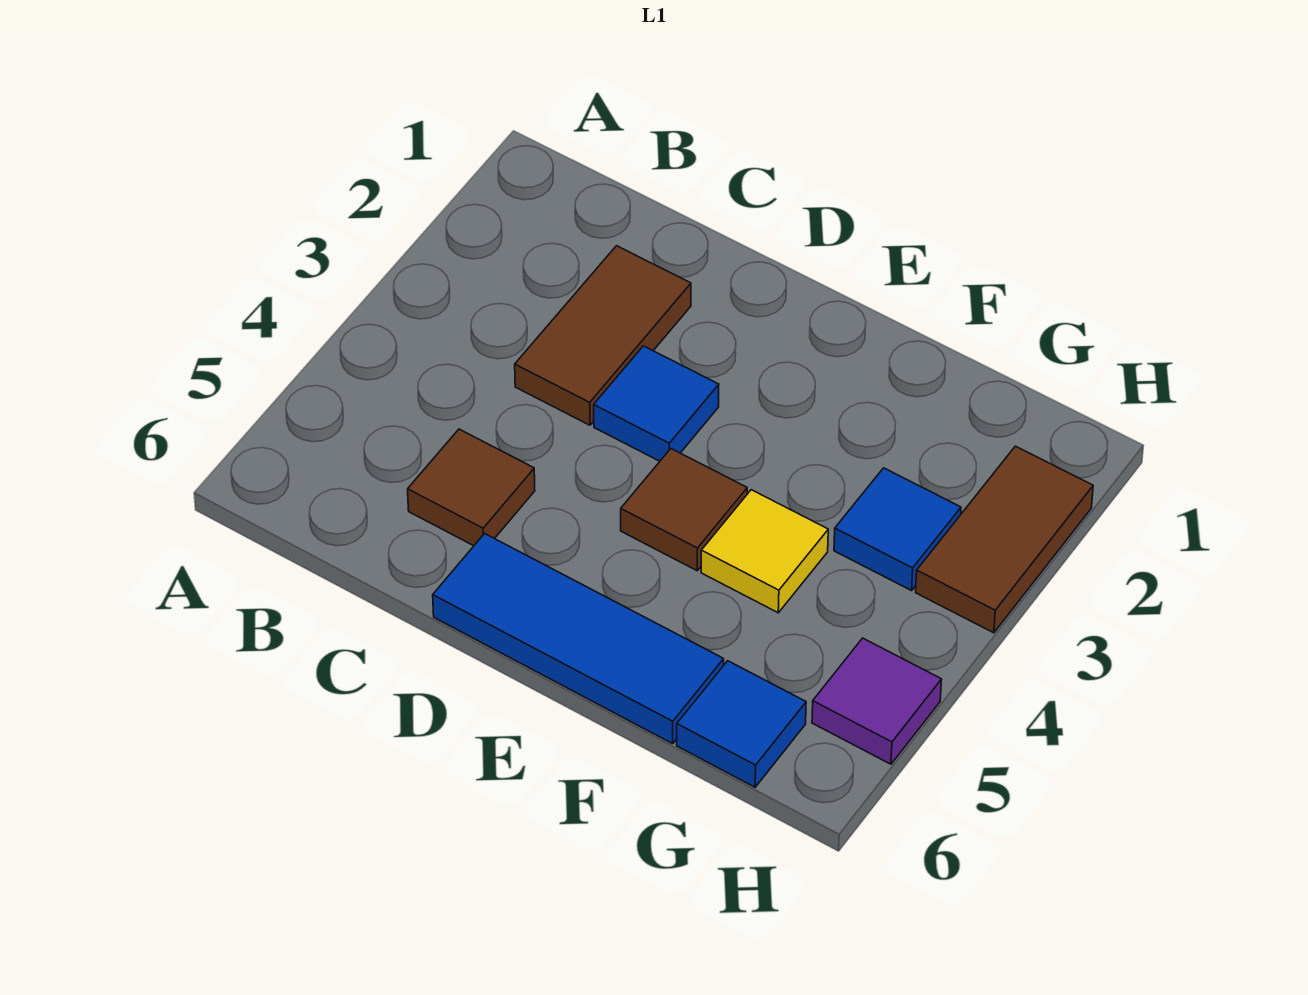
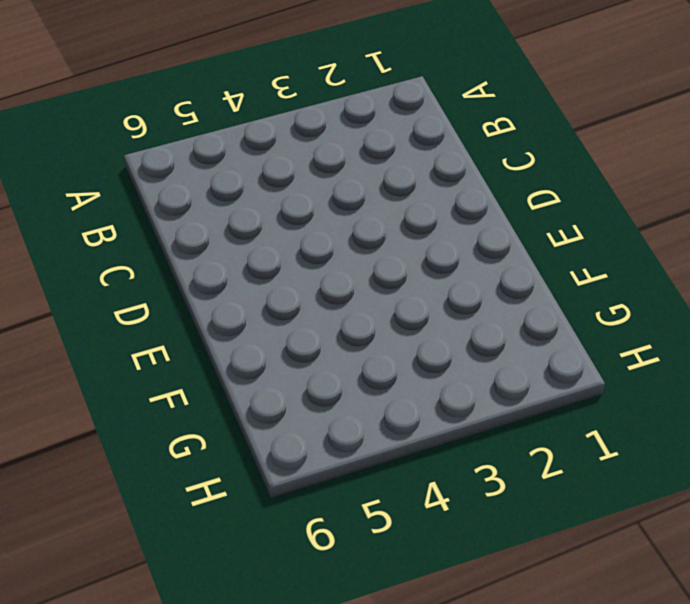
none -> brown 1x2 tile [515,246,691,425]
none -> brown 1x1 tile [408,429,535,546]

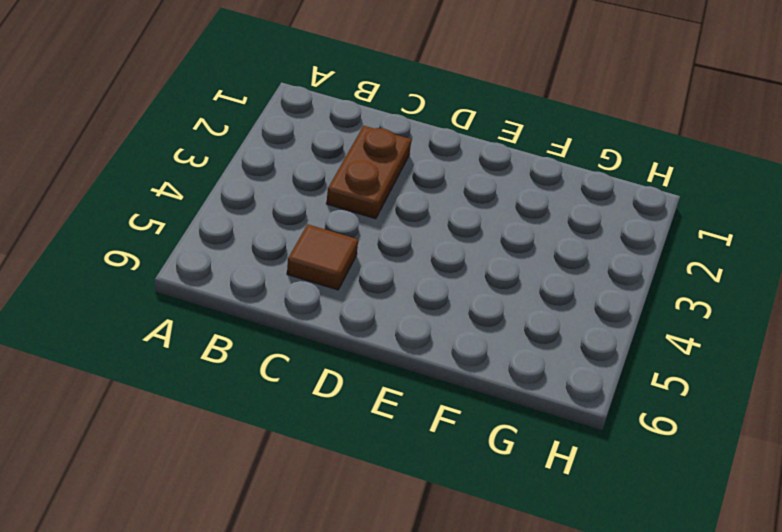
brown 1x2 plate [326,126,411,219] -> brown 1x2 tile [515,246,691,425]
none -> blue 1x1 tile [594,346,719,461]
none -> blue 1x3 tile [433,534,724,744]

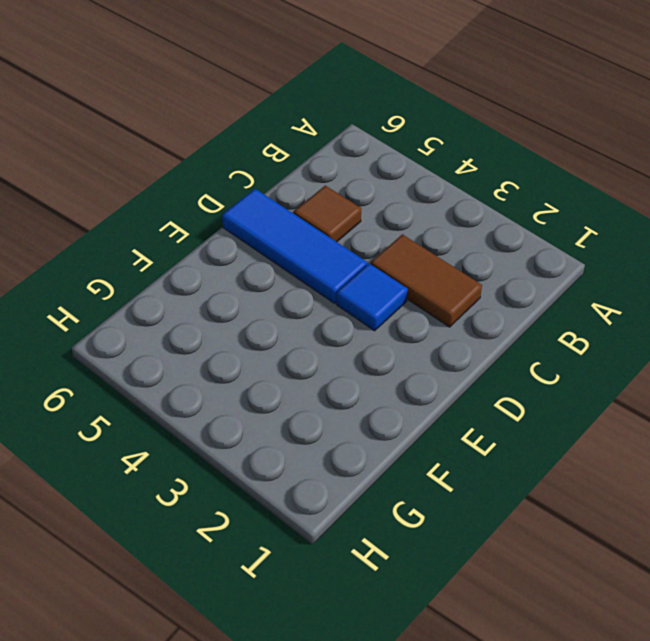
blue 1x3 tile [222,189,367,304] -> blue 1x3 tile turned to [433,534,724,744]
none -> brown 1x1 tile [621,449,747,571]
none -> yellow 1x1 tile [701,490,828,613]

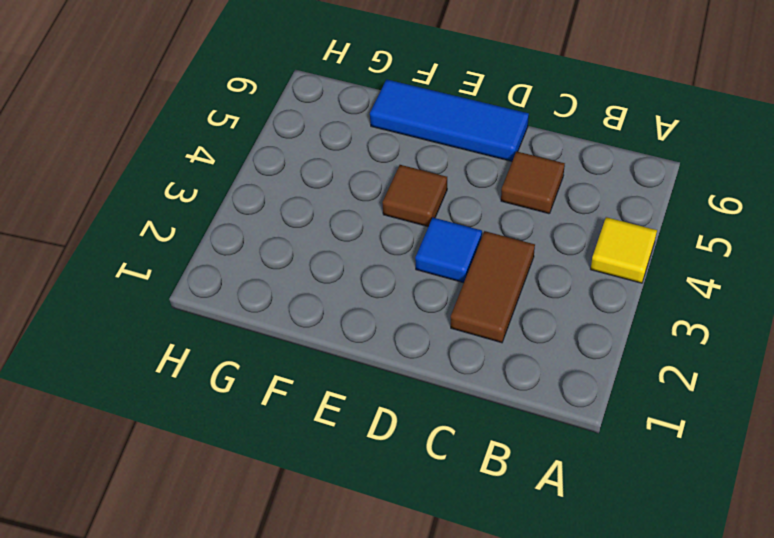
yellow 1x1 tile [591,217,657,283] -> yellow 1x1 tile moved to [701,490,828,613]
none -> blue 1x1 tile [834,468,961,591]
none -> blue 1x1 tile [677,661,806,787]

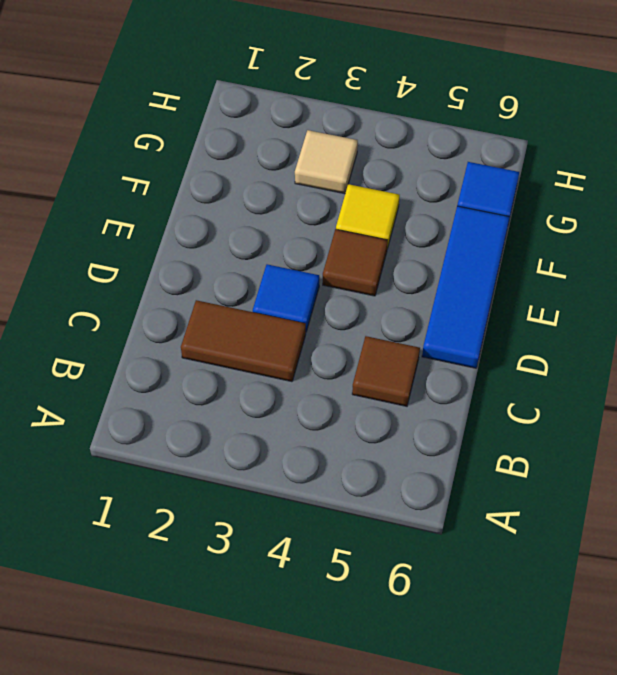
tan 1x1 tile [295,130,358,194] -> blue 1x1 tile [834,468,961,591]
none -> brown 1x2 tile [916,446,1093,633]
none -> purple 1x1 tile [812,638,942,764]

